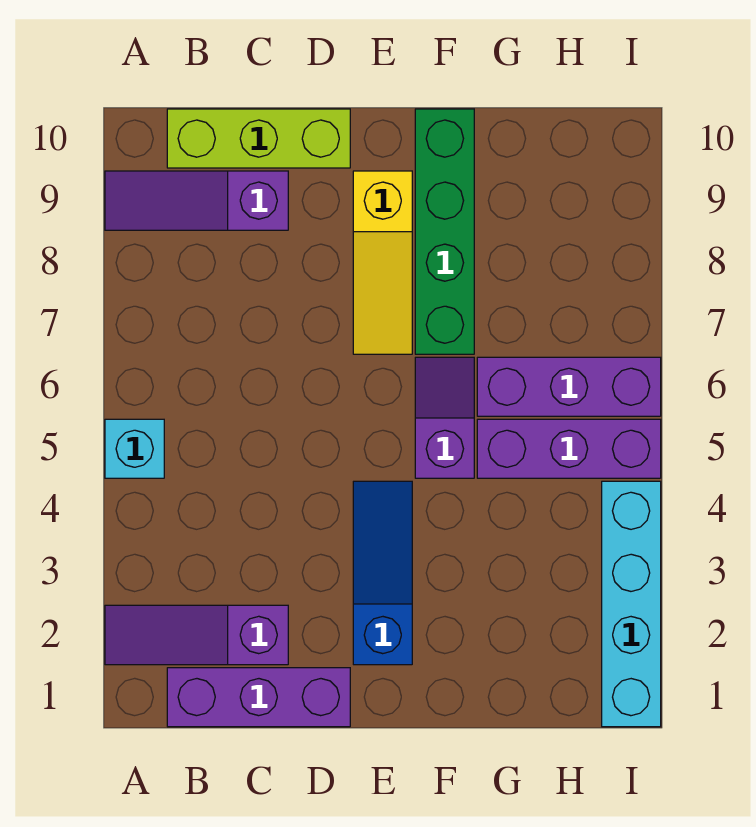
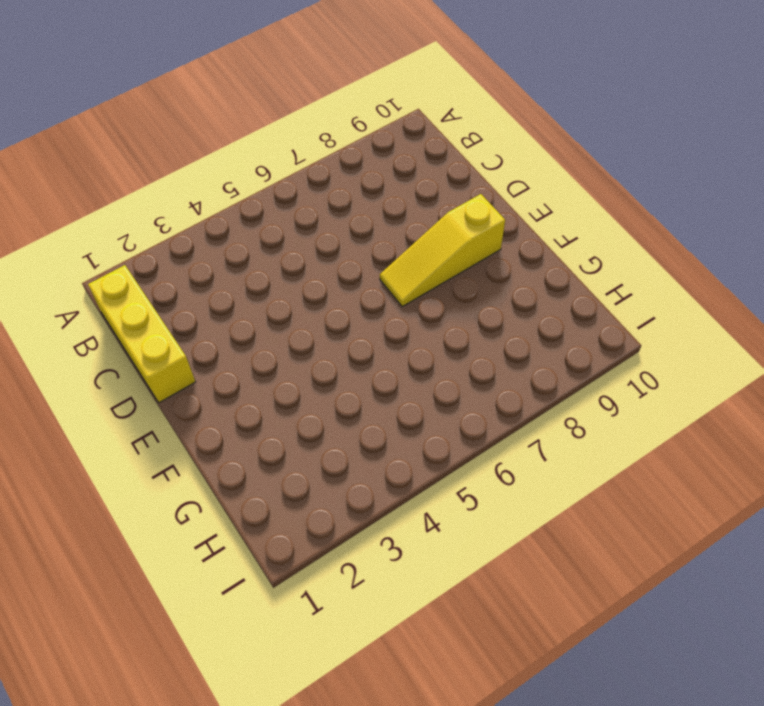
yellow 1x3 brick [88,265,195,403] -> purple 1x3 brick [167,668,350,727]
none -> purple 1x3 slope [105,605,288,665]
none -> cyan 1x1 brick [105,419,164,478]
none -> purple 1x3 slope [105,171,288,230]

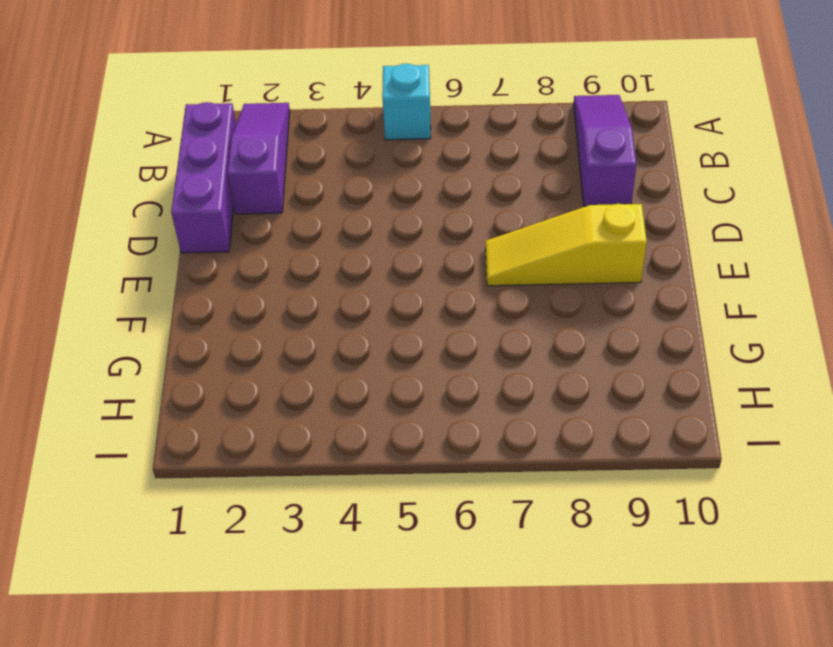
none -> lime 1x3 brick [167,109,350,168]
none -> blue 1x3 slope [353,481,412,665]
none -> purple 1x2 slope [415,357,474,478]

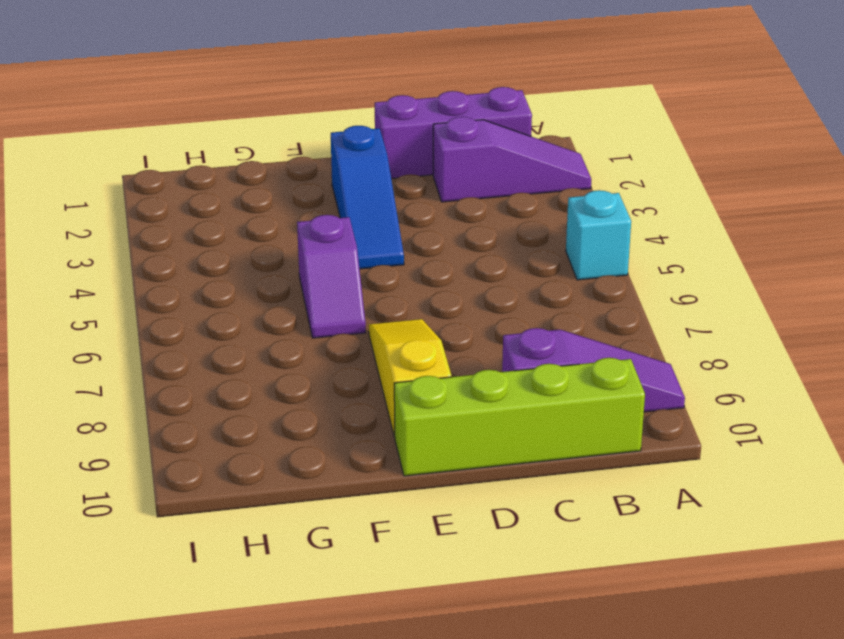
lime 1x4 brick [394,358,645,476] -> lime 1x3 brick [167,109,350,168]
none -> green 1x4 brick [415,109,474,354]
none -> purple 1x3 brick [477,419,661,478]
none -> purple 1x3 brick [477,357,661,416]

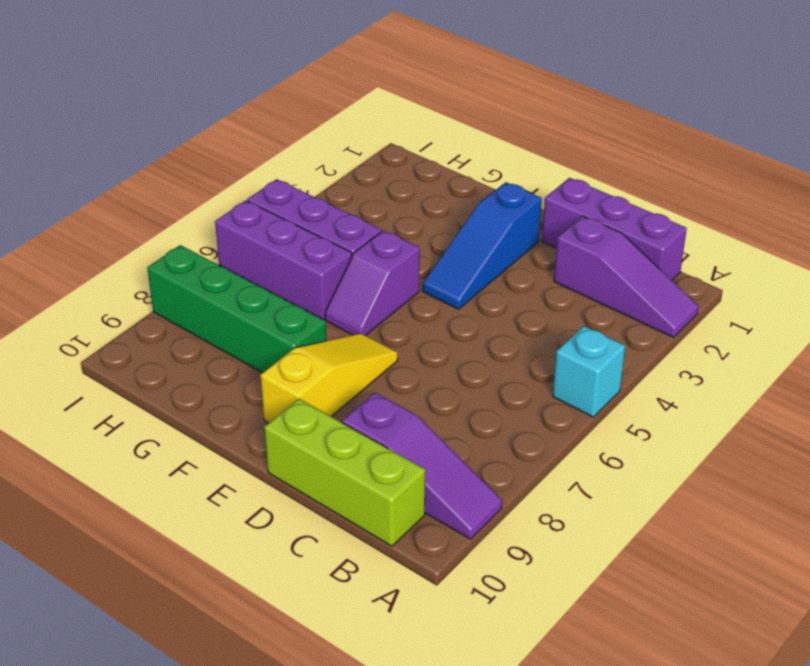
green 1x4 brick [147,245,326,373] -> green 1x4 brick turned to [415,109,474,354]
none -> cyan 1x4 brick [602,481,661,727]

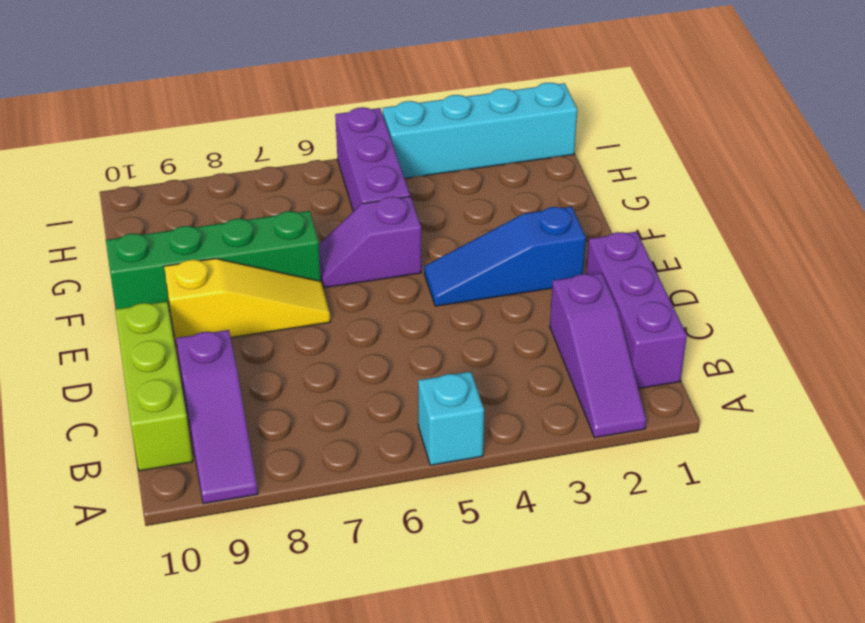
none -> purple 1x3 brick [477,357,661,416]

